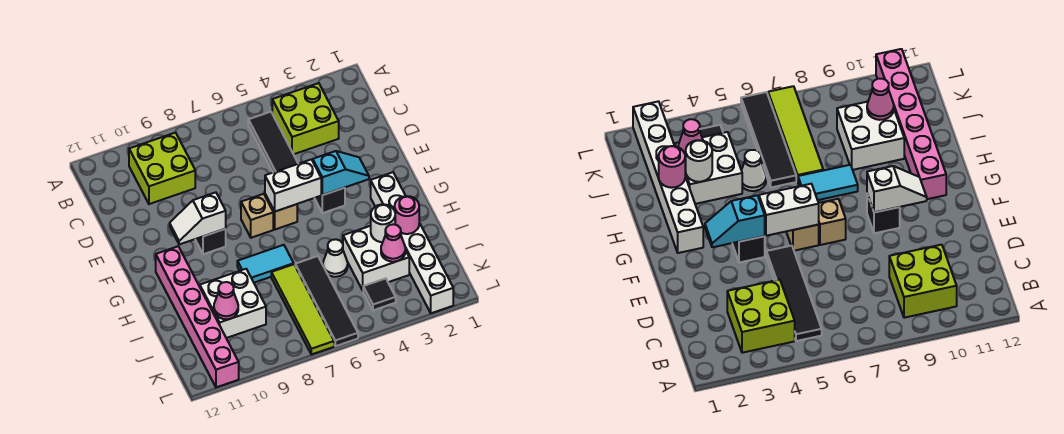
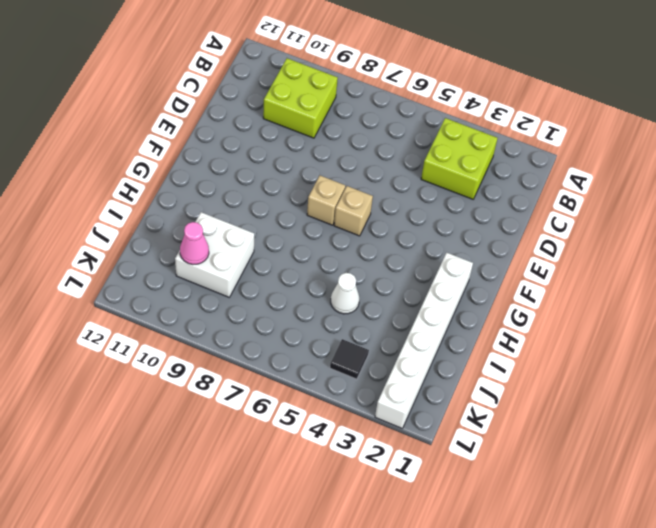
none -> black 1x4 tile [248,112,298,172]
none -> black 1x1 brick [315,188,345,213]
none -> black 1x1 brick [195,229,226,254]

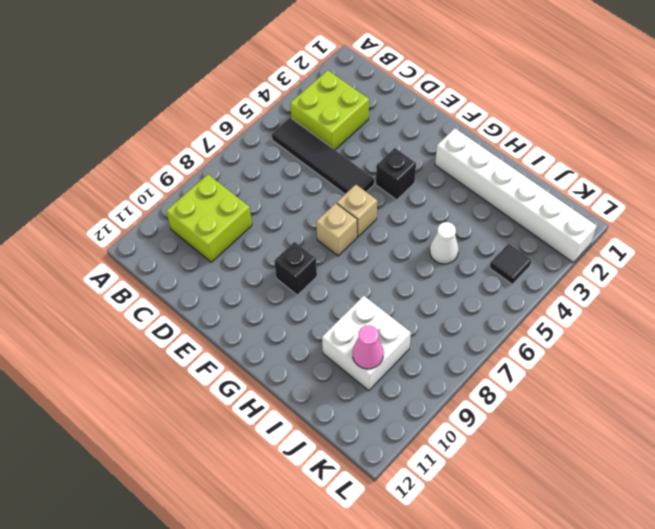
none -> pink 1x6 brick [156,246,239,387]
none -> cyan 1x2 tile [237,245,294,283]
none -> white 2x2 brick [343,226,409,290]

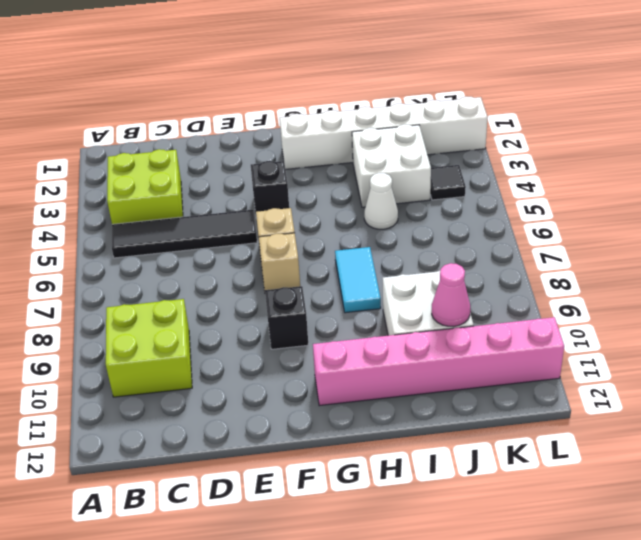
none -> black 1x4 tile [295,256,358,346]
none -> lime 1x4 tile [271,264,334,355]
none -> cyan 1x2 slope [313,151,369,195]

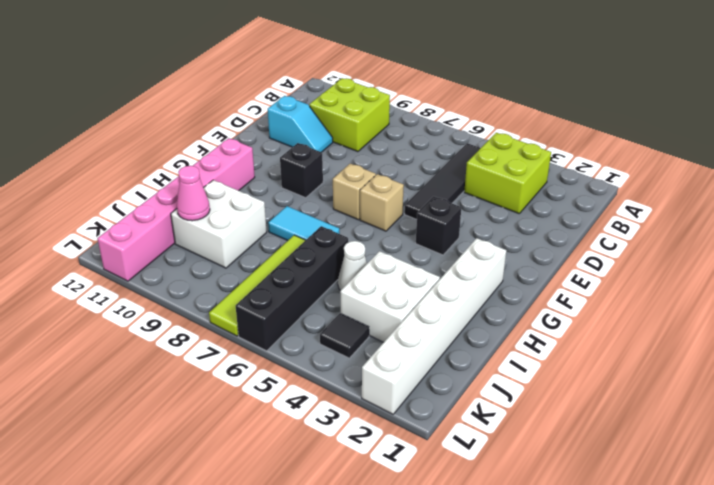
cyan 1x2 slope [268,96,333,152] -> cyan 1x2 slope moved to [313,151,369,195]
black 1x4 brick [236,226,348,351] -> black 1x4 tile [295,256,358,346]
none -> white 1x2 brick [265,159,321,211]
none -> white 1x2 slope [170,192,226,245]
none -> pink 1x1 round brick [395,196,419,234]

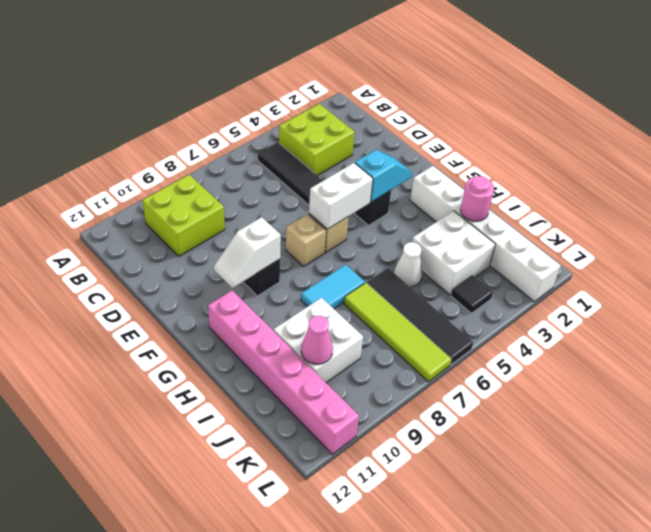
none -> white 1x1 round brick [371,204,395,242]
none -> pink 1x1 cone [381,224,405,262]

